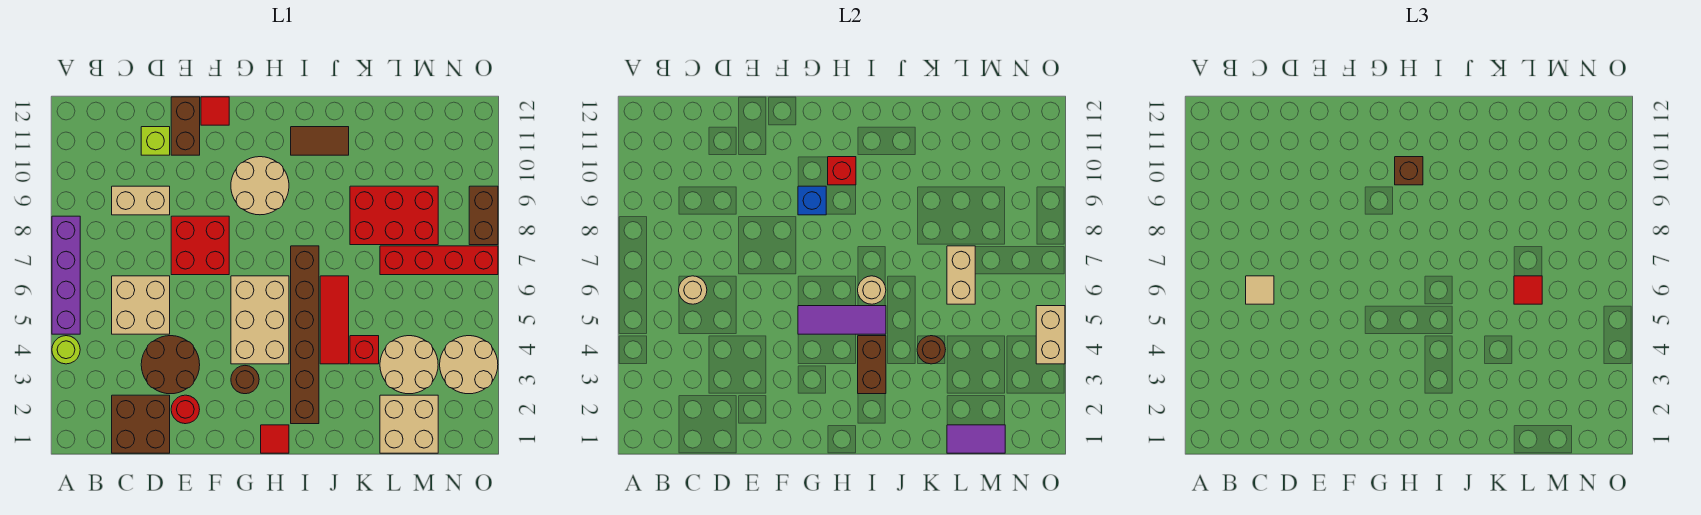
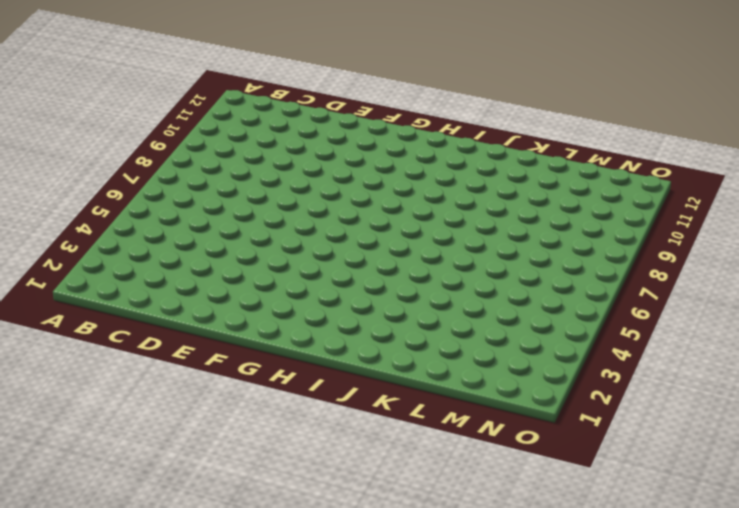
none -> lime 1x1 round brick [52,336,80,364]
none -> purple 1x4 brick [52,216,80,334]
none -> brown 2x2 brick [112,395,170,453]
none -> tan 2x2 brick [112,276,170,334]

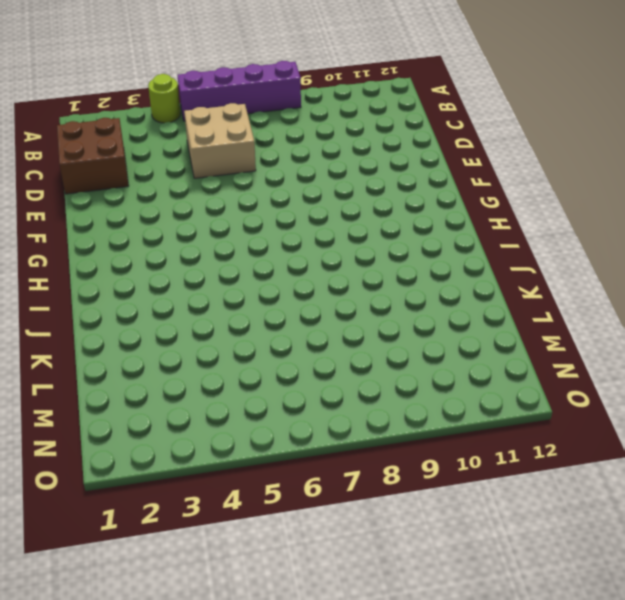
none -> tan 1x2 brick [112,186,170,215]
none -> brown 2x2 round brick [141,336,200,394]
none -> lime 1x1 brick [141,127,170,155]
none -> red 1x1 round brick [171,395,200,424]

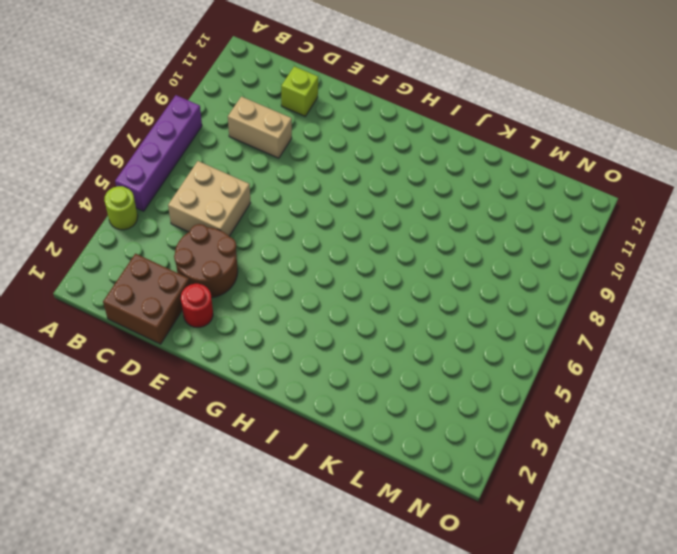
none -> red 2x2 brick [171,216,229,275]
none -> brown 1x2 brick [171,97,200,155]
none -> red 1x1 tile [201,97,229,125]
none -> brown 1x1 round brick [231,366,259,394]

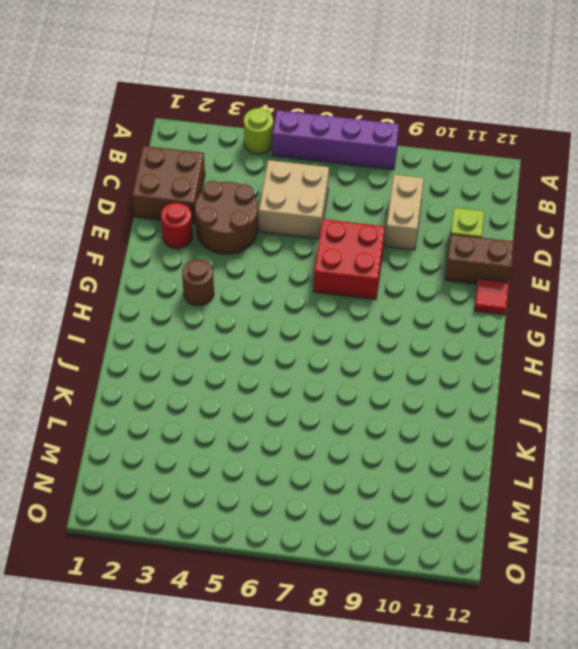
none -> tan 2x3 brick [231,276,289,364]
none -> tan 2x2 round brick [231,157,289,215]
none -> red 1x1 tile [261,425,289,453]
none -> brown 1x6 brick [291,246,319,424]

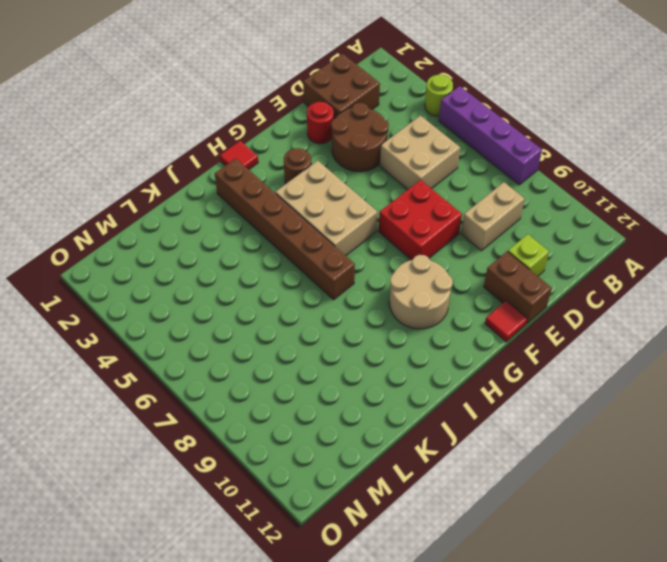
none -> brown 1x2 tile [291,127,349,155]
none -> red 1x3 tile [320,276,349,364]
none -> red 1x1 brick [350,336,379,364]
none -> red 2x3 brick [350,186,438,245]

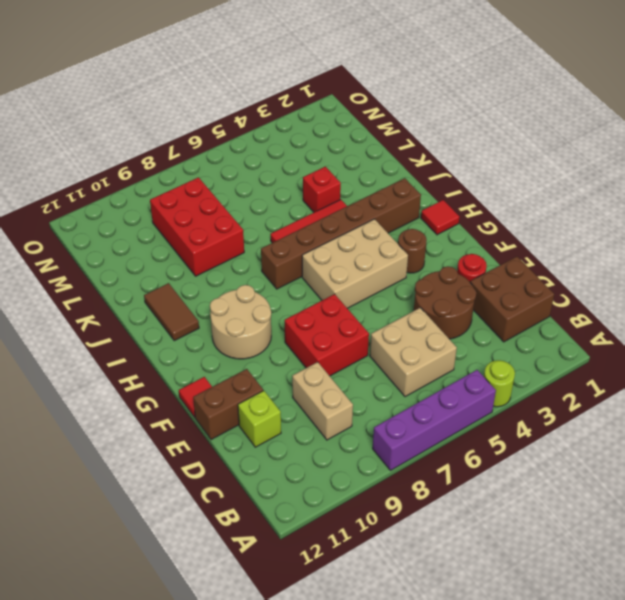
none -> tan 2x2 brick [380,395,438,453]
none -> tan 2x2 round brick [380,336,438,394]
none -> red 1x4 brick [380,246,498,275]
none -> tan 2x2 round brick [440,336,498,394]

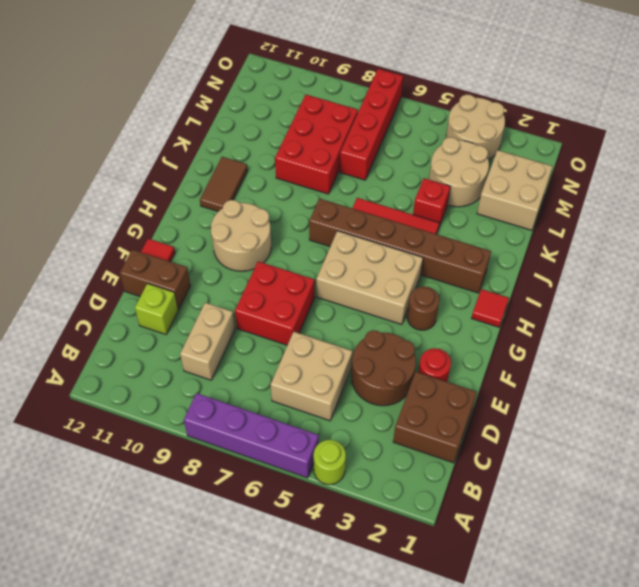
none -> brown 1x2 brick [469,186,498,245]
none -> tan 1x1 round brick [679,276,707,304]
none -> purple 1x3 tile [798,306,886,334]
none -> blue 1x1 brick [798,186,826,215]

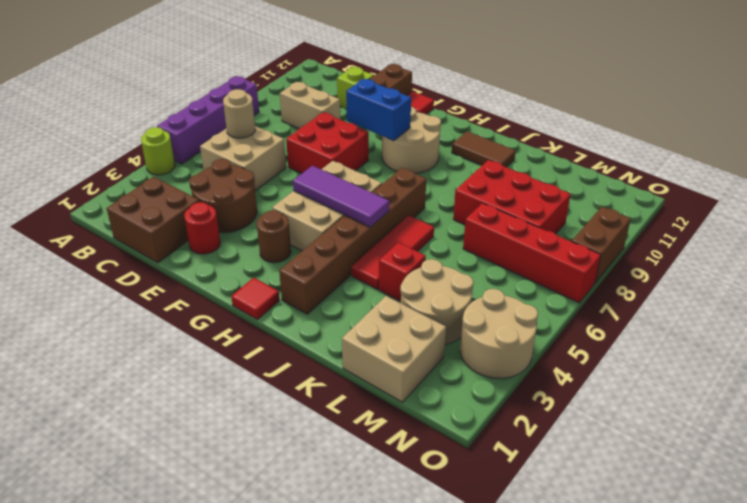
blue 1x2 brick [346,79,411,141] -> blue 1x1 brick [798,186,826,215]
none -> red 1x1 brick [828,157,856,185]
none -> brown 1x2 brick [858,336,886,394]
none -> tan 1x1 round brick [858,276,886,304]
none -> brown 1x1 round brick [917,336,946,364]

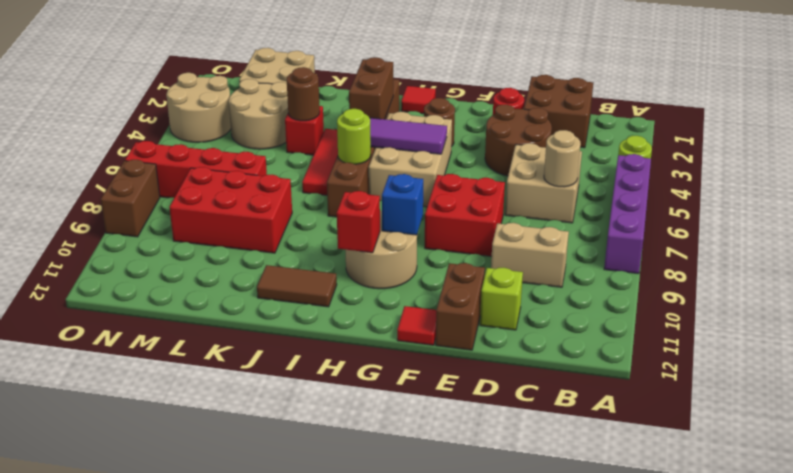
lime 1x1 round brick [337,109,371,164] -> tan 1x1 round brick [858,276,886,304]
none -> purple 1x2 tile [947,425,1005,453]
none -> tan 1x2 brick [947,246,975,304]
none -> tan 1x2 brick [1036,306,1065,364]
none -> tan 1x1 tile [1246,276,1274,304]

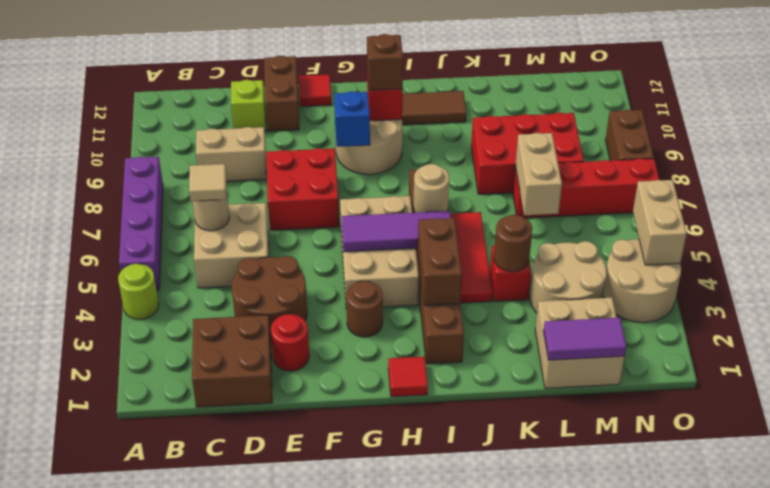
none -> red 1x1 tile [1514,276,1542,304]

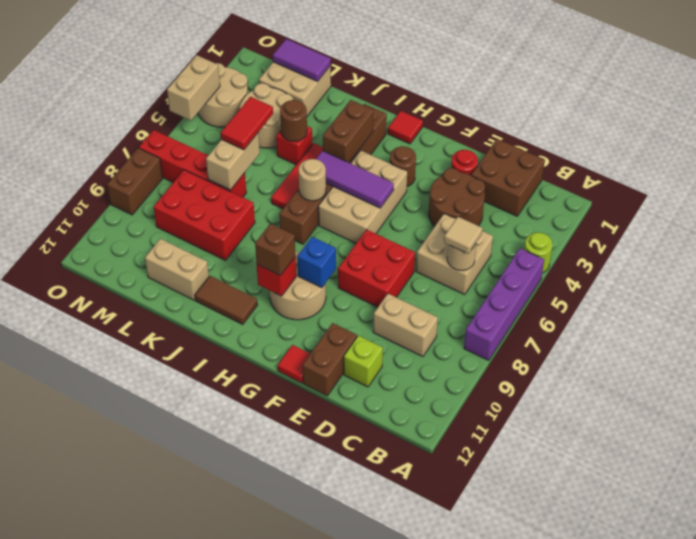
tan 1x2 brick [145,239,209,300] -> none
red 1x2 tile [221,97,273,150] -> red 1x1 tile [1514,276,1542,304]

